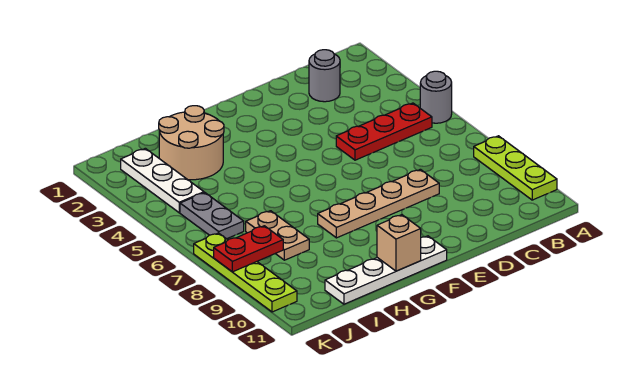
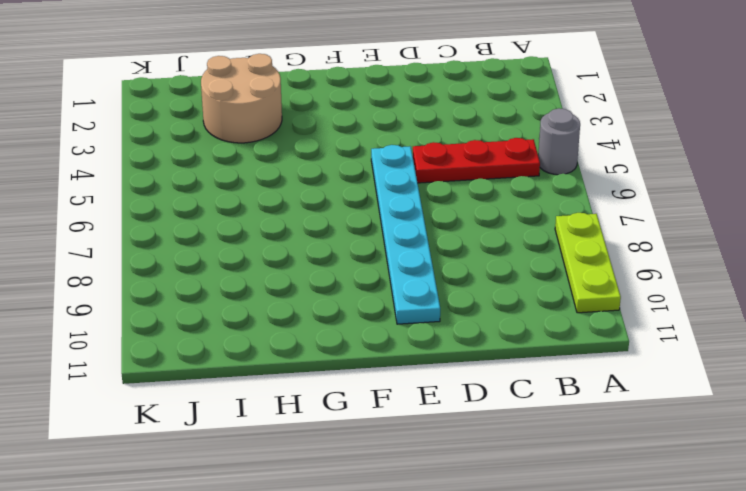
cyan 1x6 plate [371,145,440,324] -> tan 1x4 plate [318,169,439,238]
none -> grey 1x1 round brick [309,50,340,102]
none -> white 1x4 plate [325,236,447,304]
none -> tan 1x2 plate [246,211,309,260]

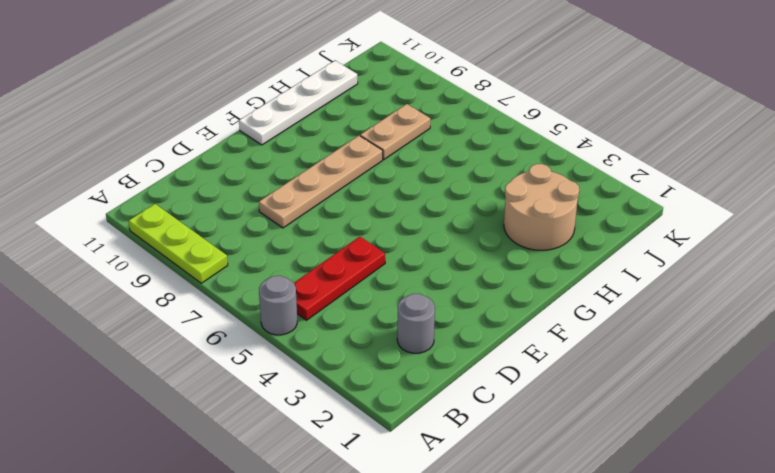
tan 1x2 plate [360,104,430,159] -> tan 1x2 plate turned to [246,211,309,260]
none -> white 1x3 plate [121,148,204,213]
none -> grey 1x2 plate [180,193,244,239]
none -> lime 1x4 plate [194,233,297,312]

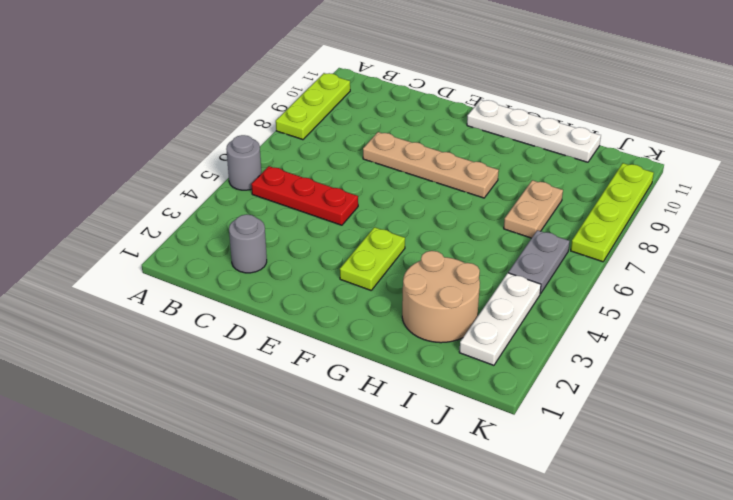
lime 1x2 plate [340,227,405,290] -> none
none -> tan 1x1 brick [377,215,421,271]
none -> red 1x2 plate [214,226,283,272]

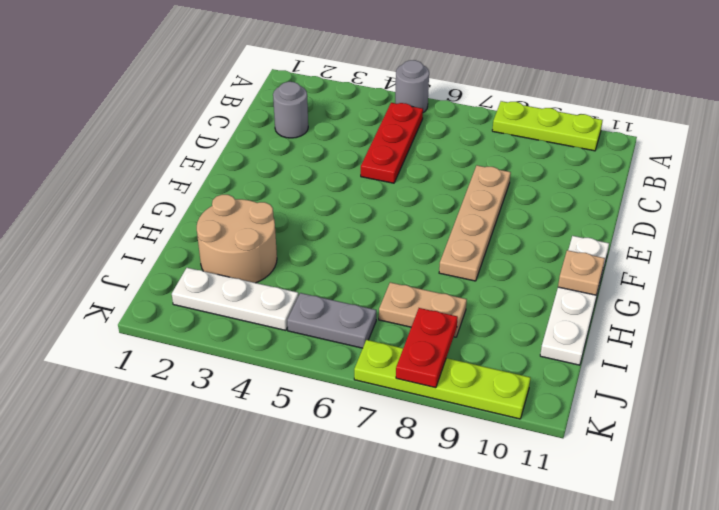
tan 1x1 plate [558,250,605,295] -> tan 1x1 brick [377,215,421,271]

